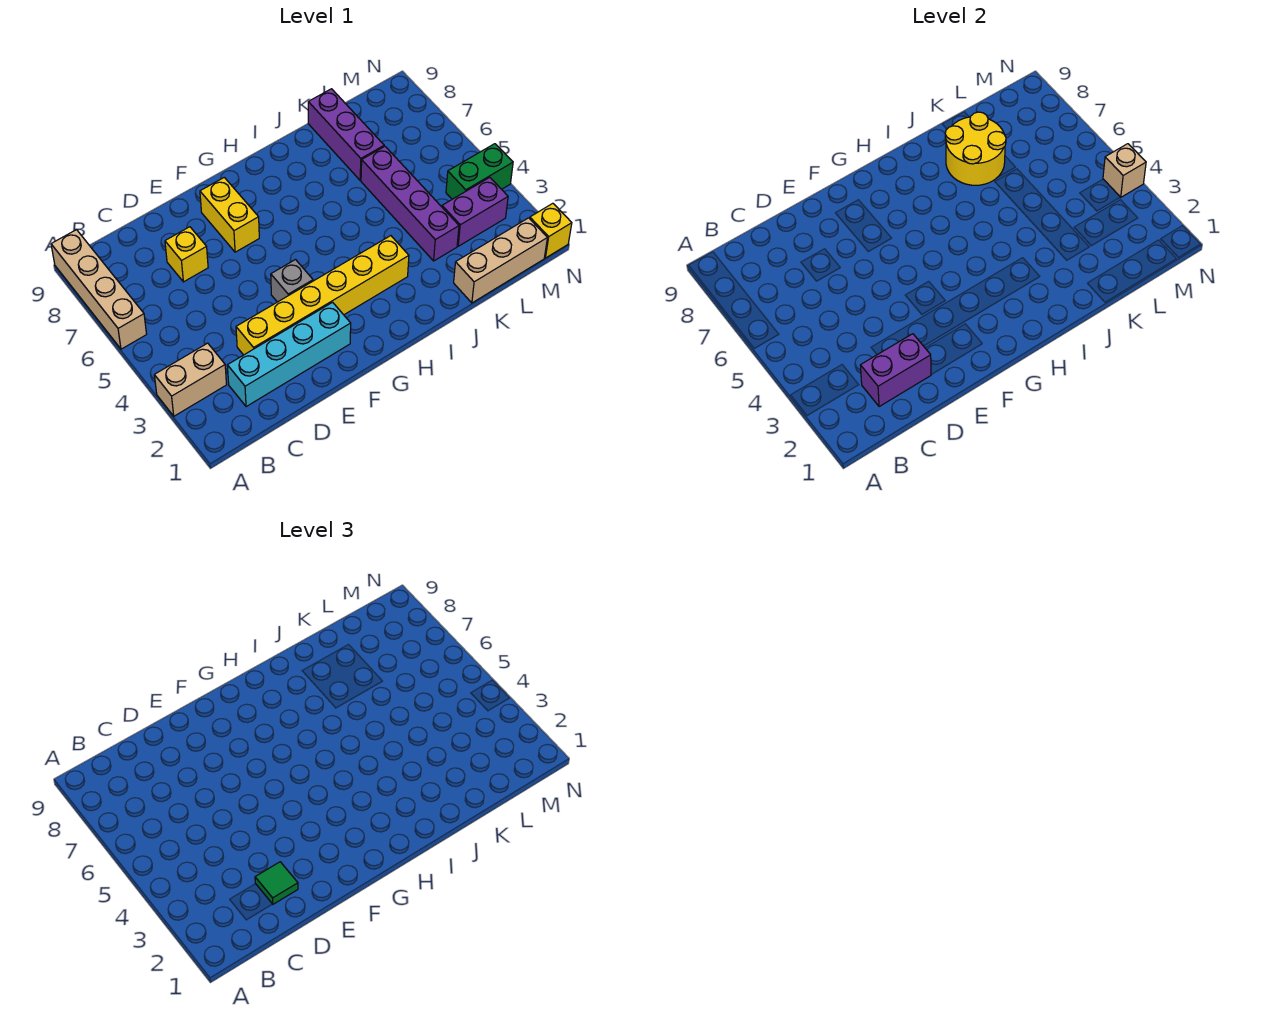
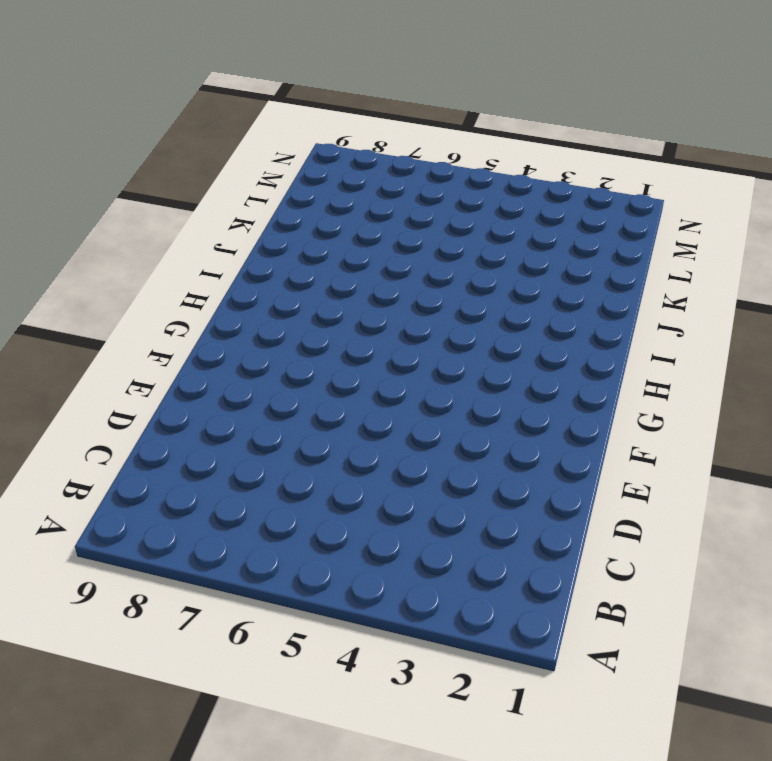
none -> tan 1x2 brick [154,343,227,416]
none -> tan 1x4 brick [51,230,147,349]
none -> cyan 1x4 brick [227,302,351,407]

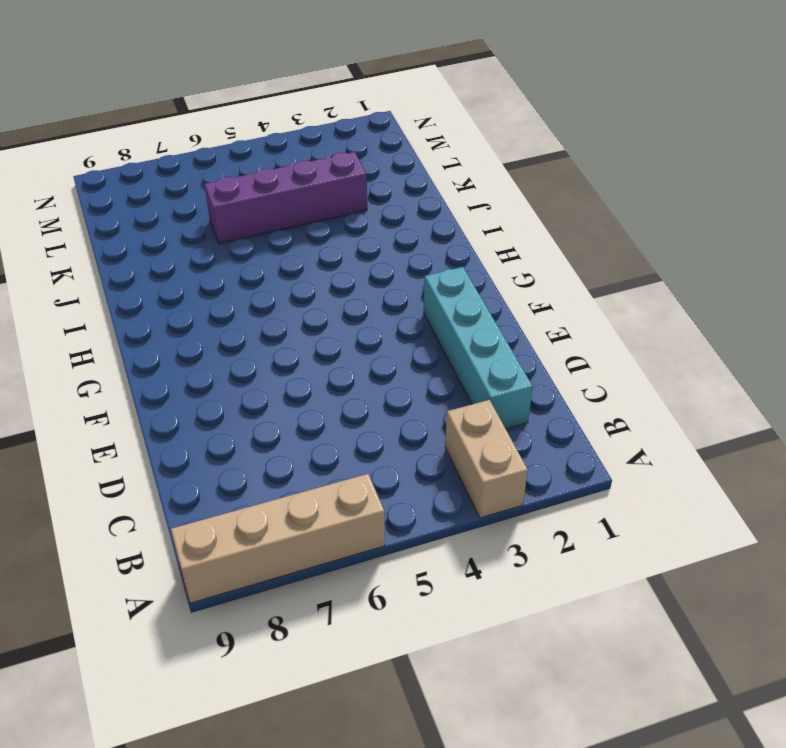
none -> yellow 1x6 brick [236,236,409,355]
none -> yellow 1x1 brick [165,227,208,282]
none -> grey 1x1 brick [271,260,313,302]

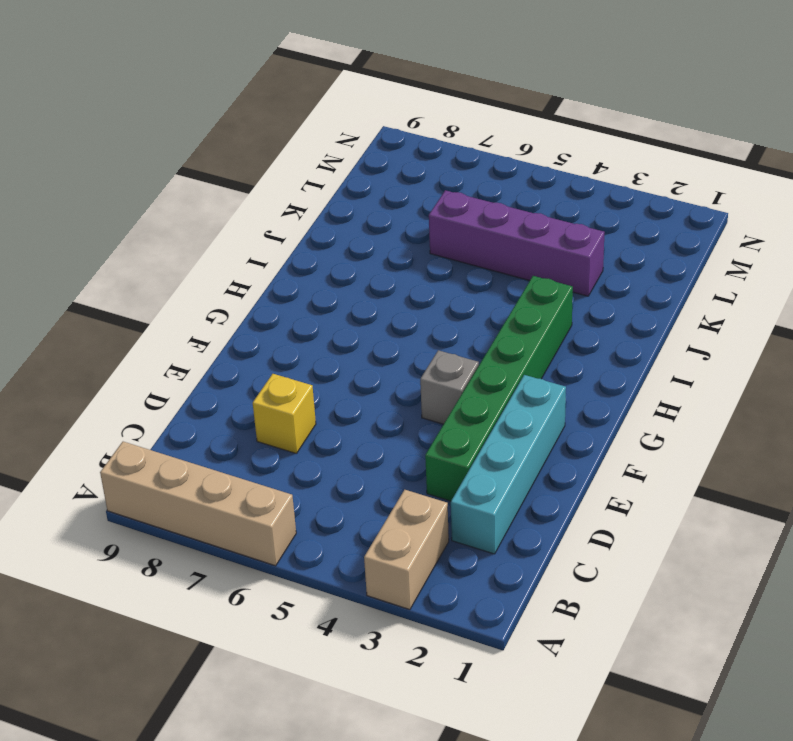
green 1x6 brick [425,276,573,501] -> yellow 1x6 brick [236,236,409,355]
none -> yellow 1x2 brick [200,177,259,252]
none -> tan 1x3 brick [454,218,547,303]
none -> purple 1x3 brick [308,89,384,180]

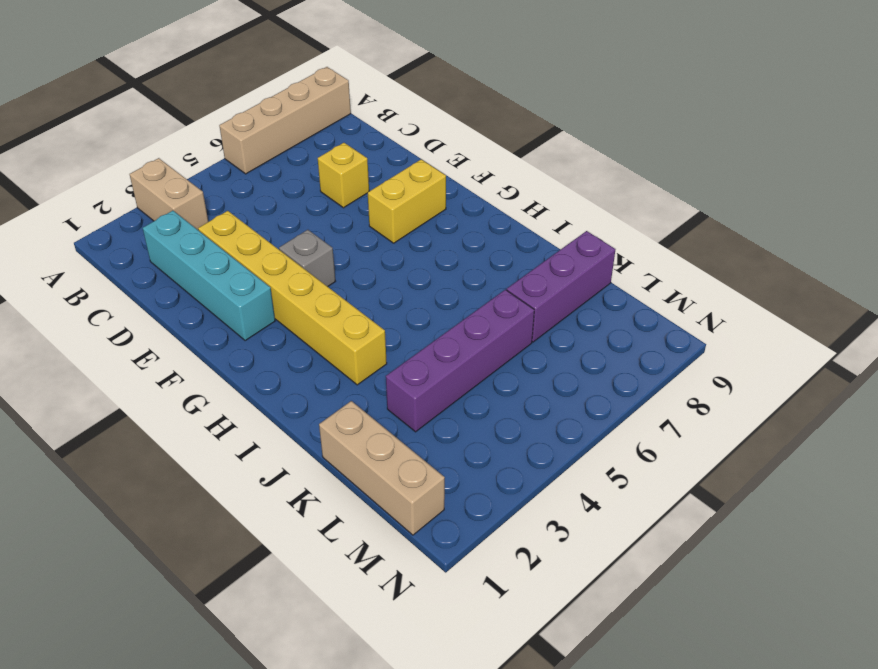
none -> purple 1x2 brick [442,178,508,246]
none -> green 1x2 brick [446,144,513,199]
none -> yellow 1x1 brick [530,203,572,258]

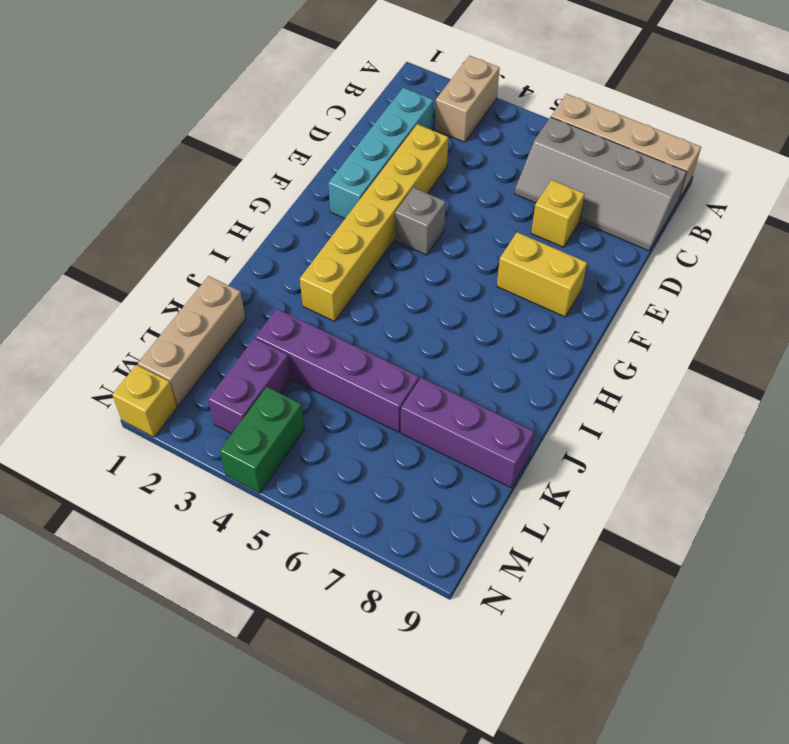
grey 2x4 slope [514,117,687,251] -> none
none -> purple 1x2 brick [860,334,931,407]
none -> yellow 2x2 round brick [945,112,1006,185]
none -> tan 1x1 brick [1103,144,1146,197]

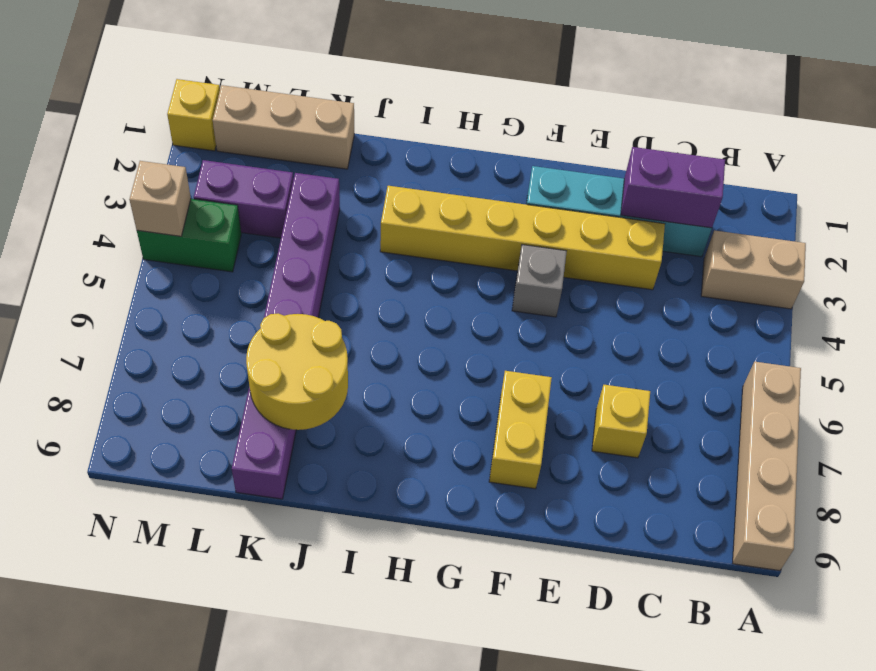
none -> green 1x1 tile [255,862,298,904]

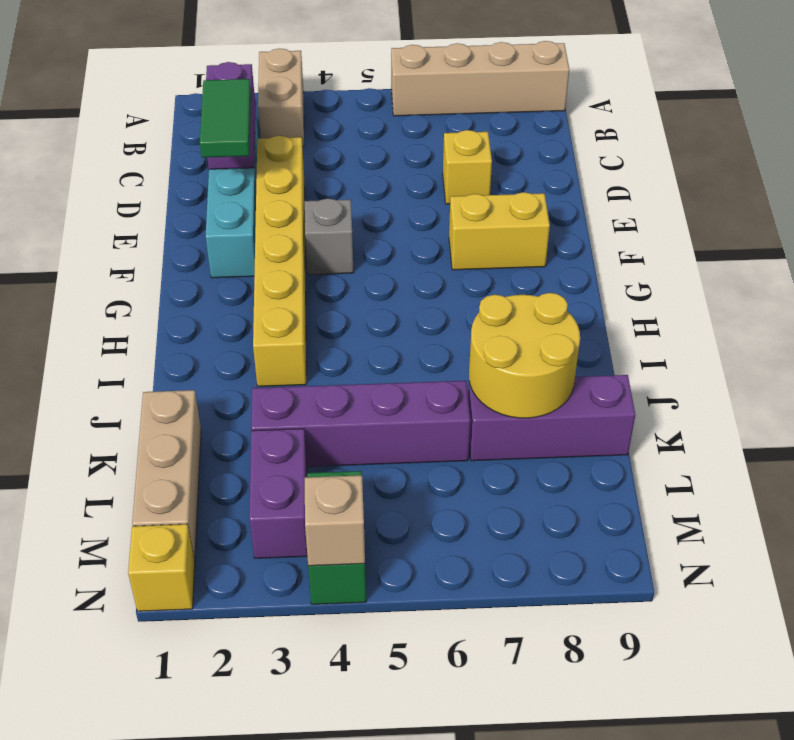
green 1x2 tile [200,79,251,158] -> green 1x1 tile [255,862,298,904]

